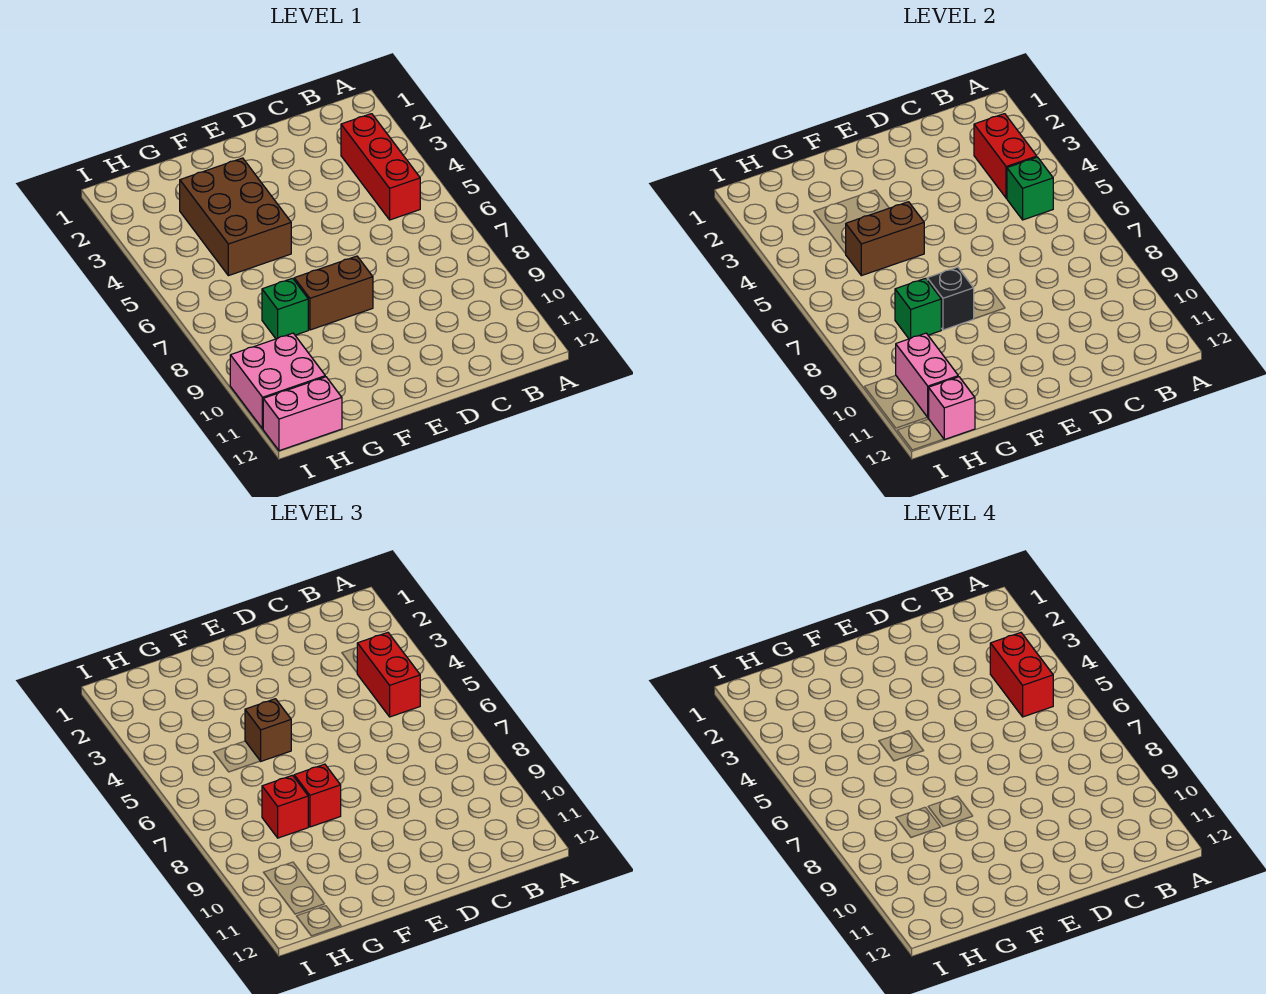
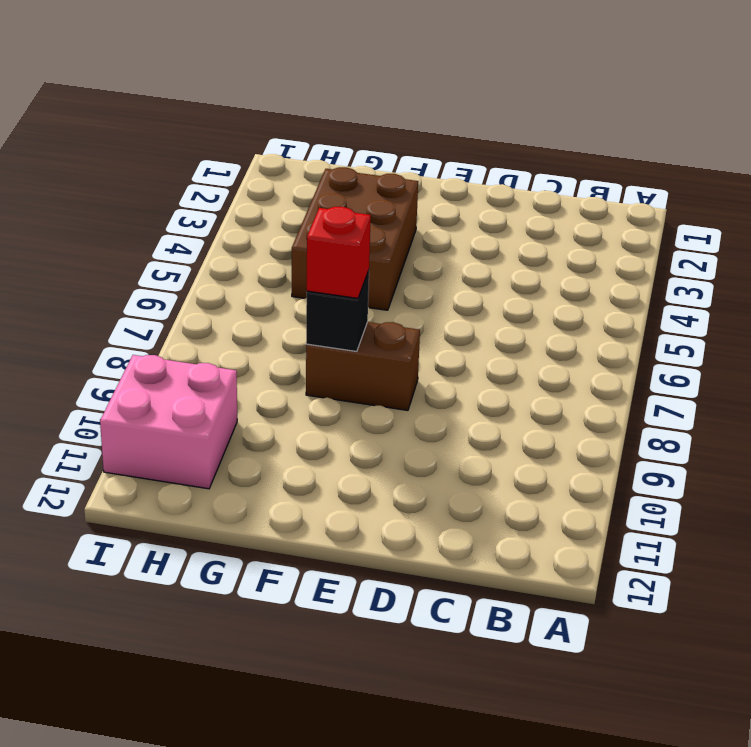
none -> red 1x3 brick [341,114,420,220]
none -> green 1x1 brick [262,278,308,339]
none -> pink 1x2 brick [263,377,342,451]

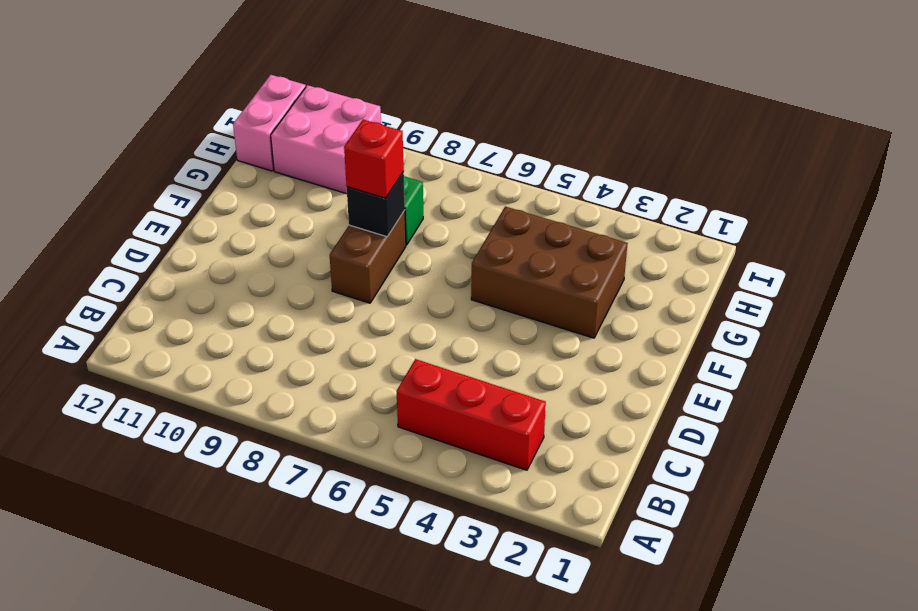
none -> red 1x2 brick [974,114,1037,198]
none -> green 1x1 brick [1007,157,1053,220]
none -> brown 1x2 brick [845,202,924,276]

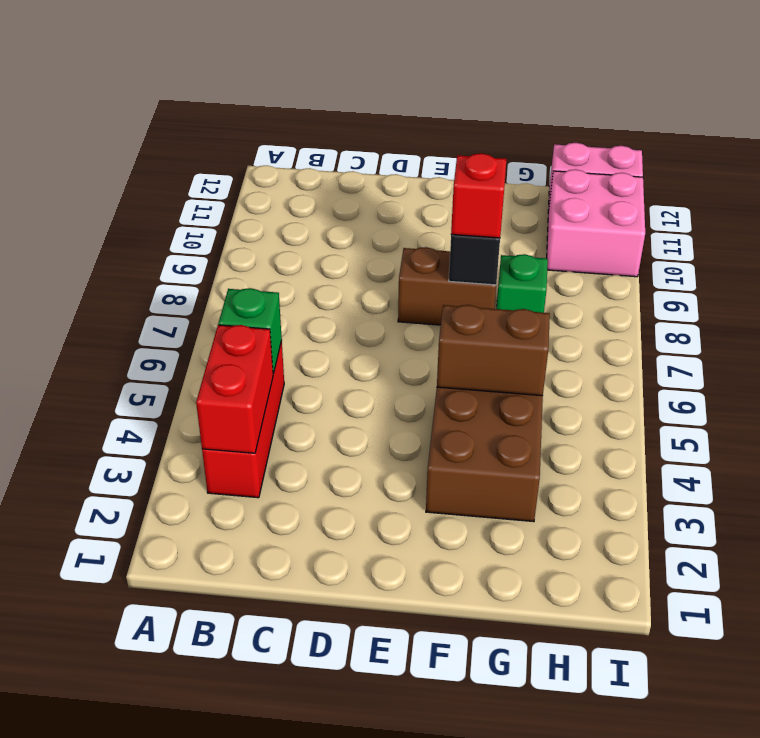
none -> green 1x1 brick [895,278,941,339]
none -> pink 1x2 brick [896,333,958,418]
none -> pink 1x1 brick [929,377,975,439]

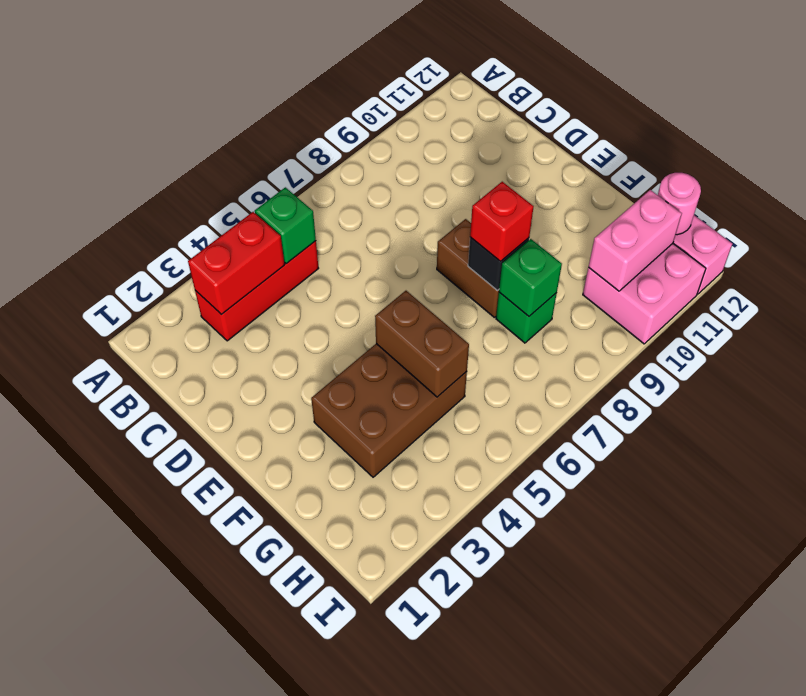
pink 1x1 round brick [658,173,701,235] -> pink 1x1 brick [929,377,975,439]
none -> red 1x2 brick [357,633,420,717]
none -> brown 1x1 brick [245,699,291,761]
none -> red 1x1 brick [262,775,308,838]

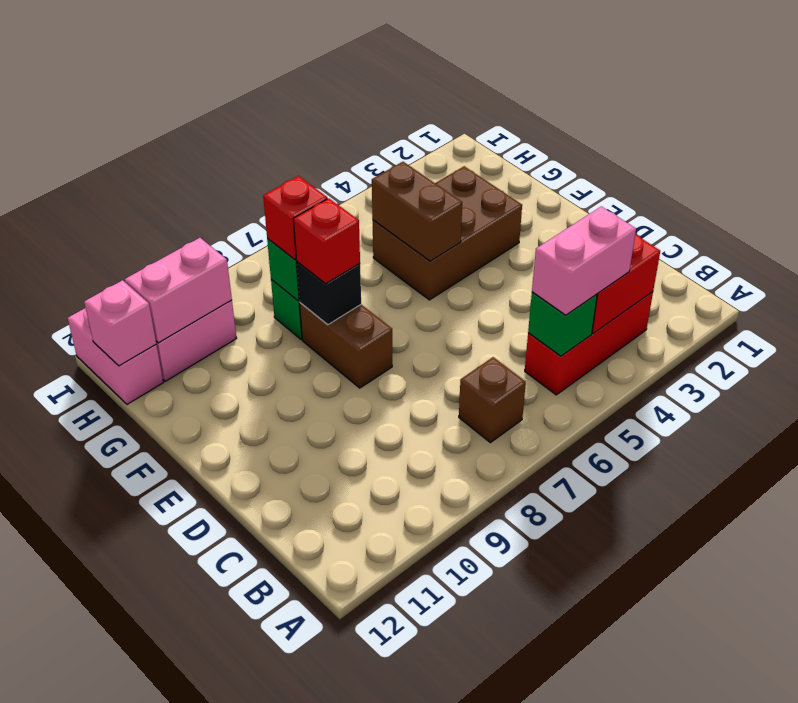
pink 1x2 brick [532,206,636,315] -> red 1x2 brick [357,633,420,717]
brown 1x1 brick [459,357,526,443] -> brown 1x1 brick moved to [245,699,291,761]
none -> red 1x2 brick [990,633,1053,717]

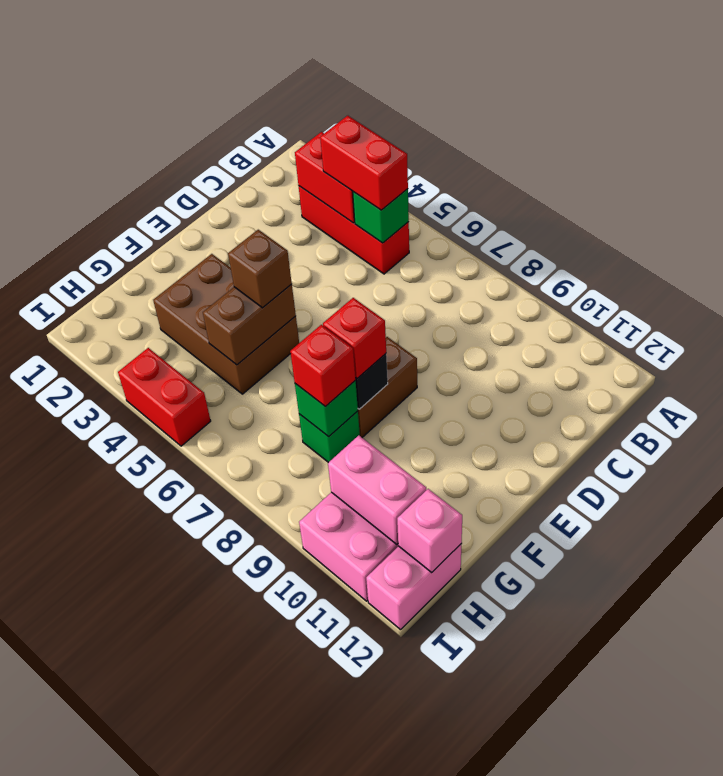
red 1x2 brick [118,348,211,446] -> red 1x2 brick moved to [990,633,1053,717]

